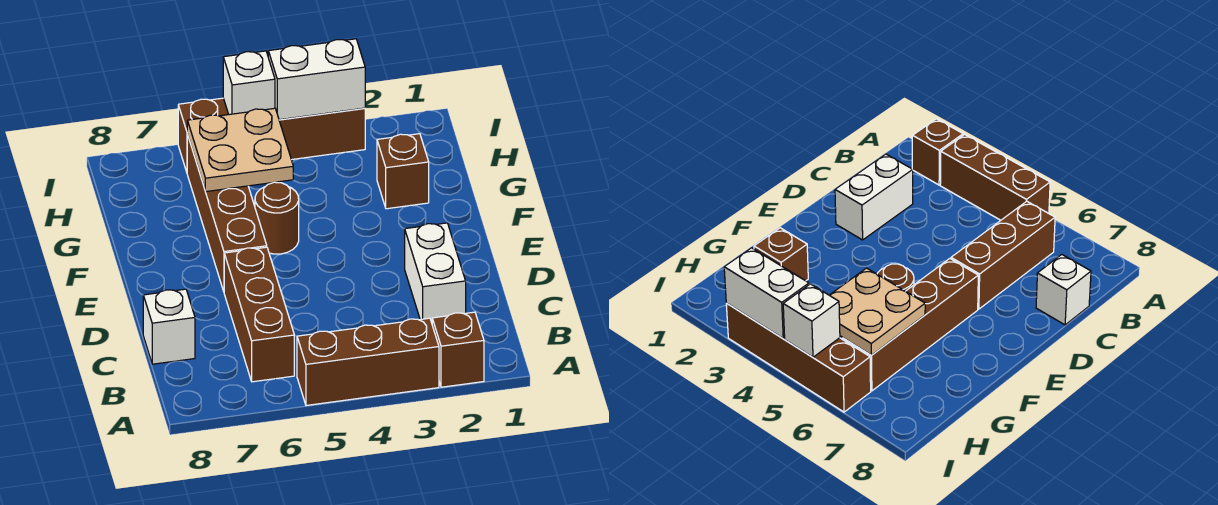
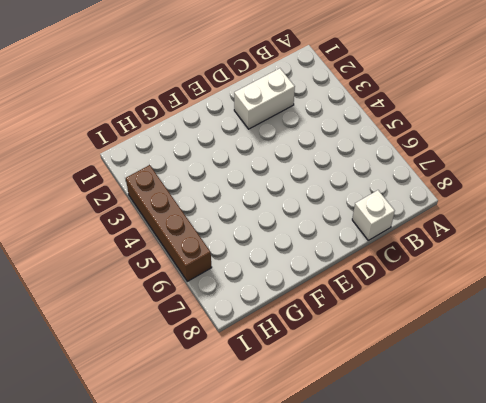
none -> brown 1x1 brick [432,312,484,387]
none -> brown 1x3 brick [297,318,439,405]
none -> brown 1x3 brick [224,247,294,382]

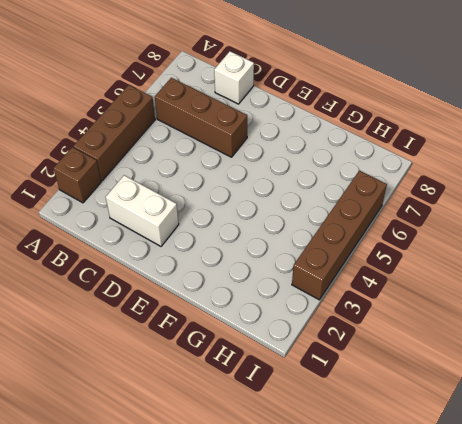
none -> brown 1x4 brick [187,134,267,291]
none -> brown 1x1 round brick [255,182,299,254]
none -> brown 1x1 brick [377,134,429,209]

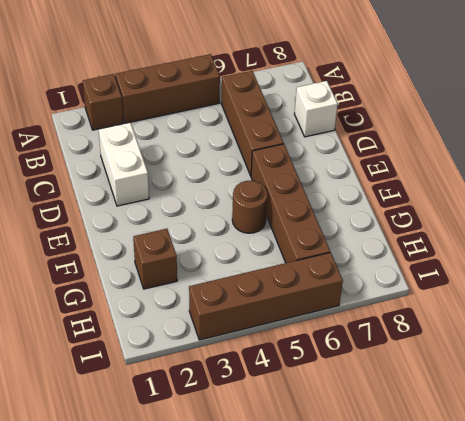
none -> tan 2x2 plate [187,108,293,192]
none -> white 1x2 brick [268,39,365,120]
none -> white 1x1 brick [223,51,275,115]

